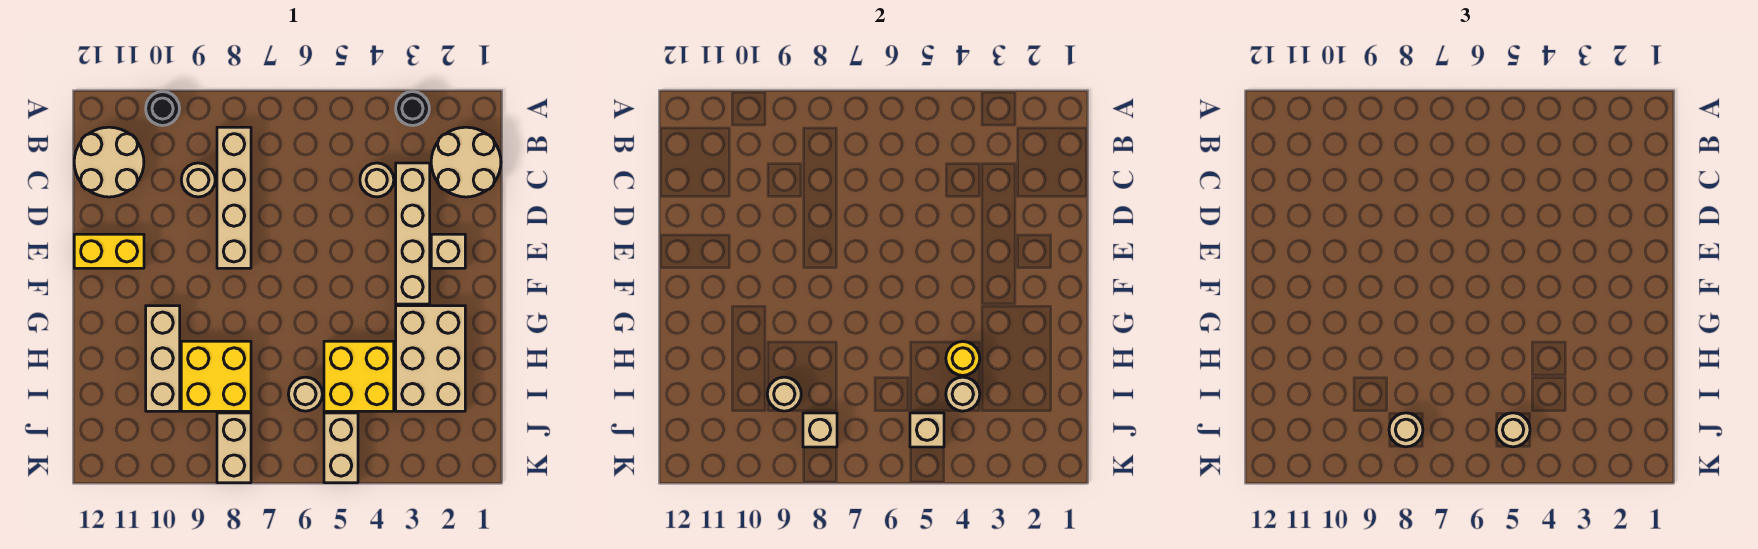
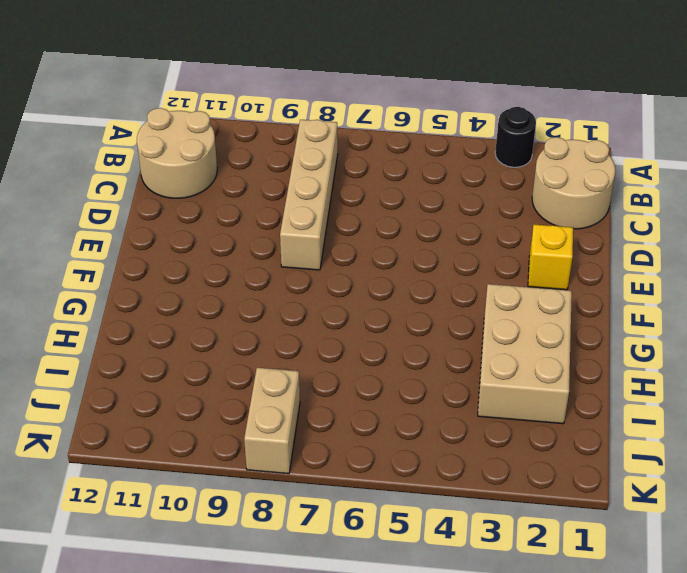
yellow 1x1 brick [528,224,573,290] -> tan 1x1 brick [431,234,465,268]
none -> black 1x1 round brick [146,92,180,126]
none -> tan 1x4 brick [396,163,430,304]
none -> tan 1x1 round brick [360,163,394,197]

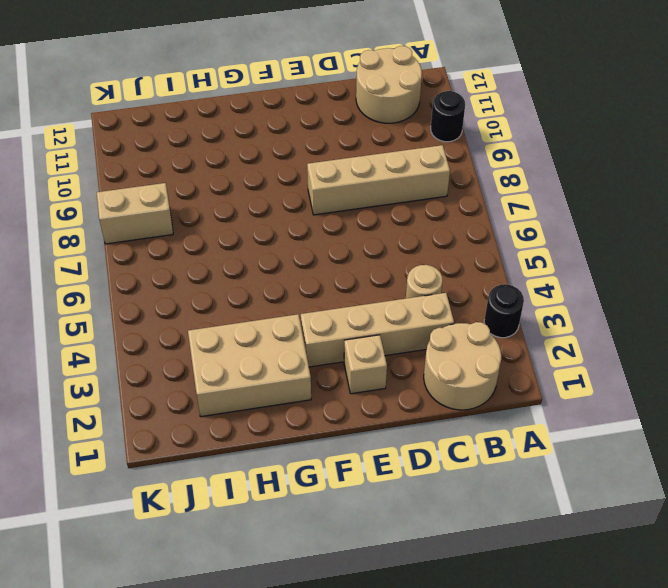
none -> tan 1x1 round brick [181,163,215,197]
none -> yellow 1x2 brick [74,234,144,268]
none -> tan 1x3 brick [146,306,180,411]

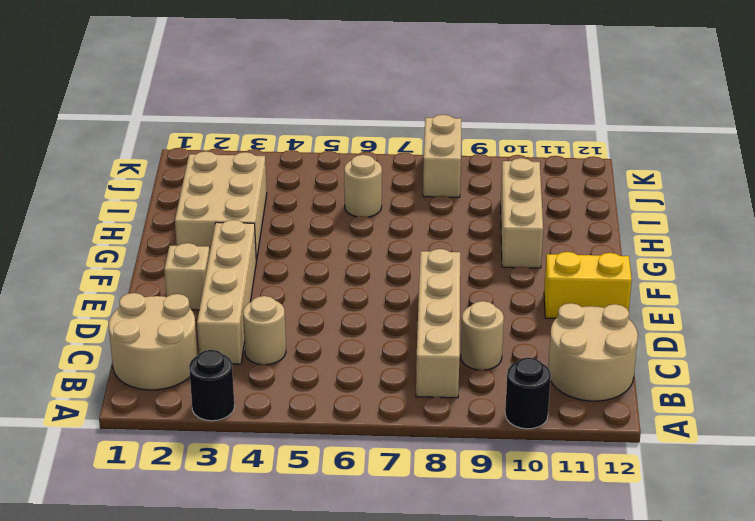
none -> yellow 2x2 brick [324,341,394,411]
none -> yellow 2x2 brick [181,341,251,411]
none -> tan 1x2 brick [324,413,358,483]

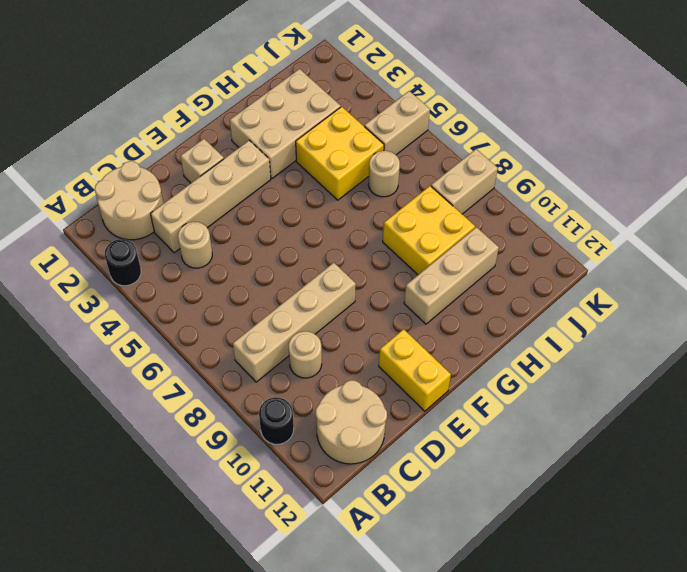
none -> yellow 1x1 round brick [946,342,980,375]
none -> tan 1x1 round brick [946,377,980,411]
none -> tan 1x1 round brick [767,377,801,411]

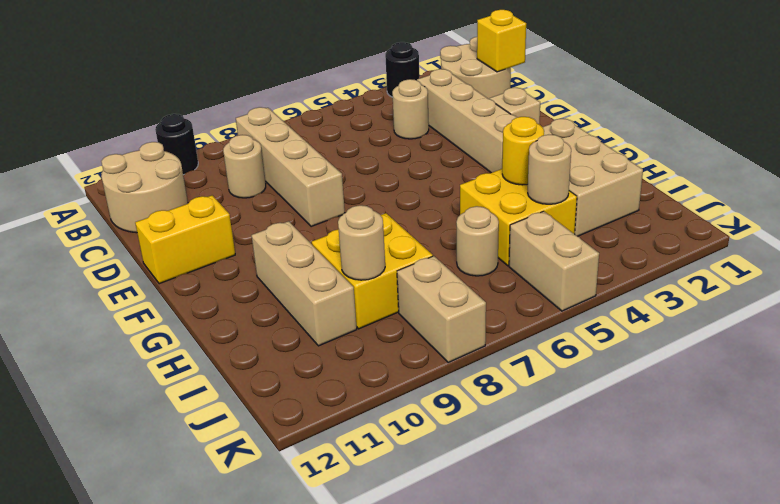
yellow 1x1 brick [477,10,526,72] -> none
none -> tan 1x1 brick [910,413,944,447]
none -> tan 1x1 brick [803,413,837,447]
none -> tan 1x1 round brick [1496,413,1530,447]

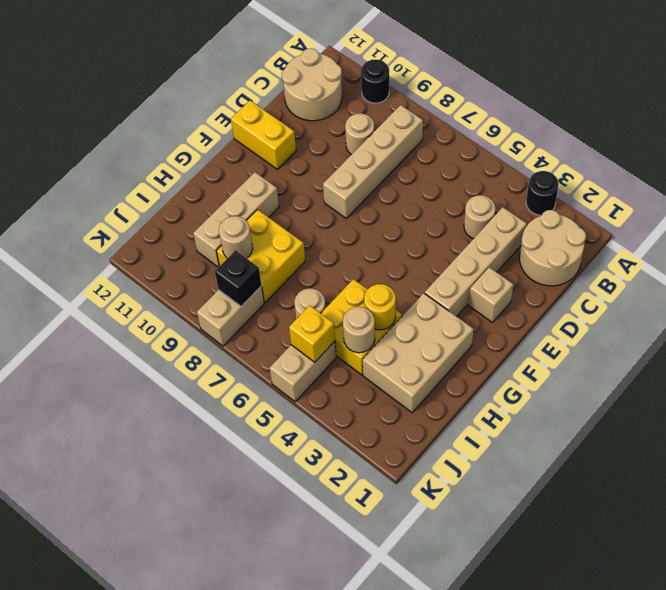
yellow 1x1 brick [289,305,335,362] -> tan 1x1 brick [910,413,944,447]
black 1x1 brick [215,250,262,307] -> tan 1x1 brick [803,413,837,447]
none -> tan 1x1 round brick [1496,413,1530,447]
none -> tan 1x1 round brick [1389,413,1423,447]

